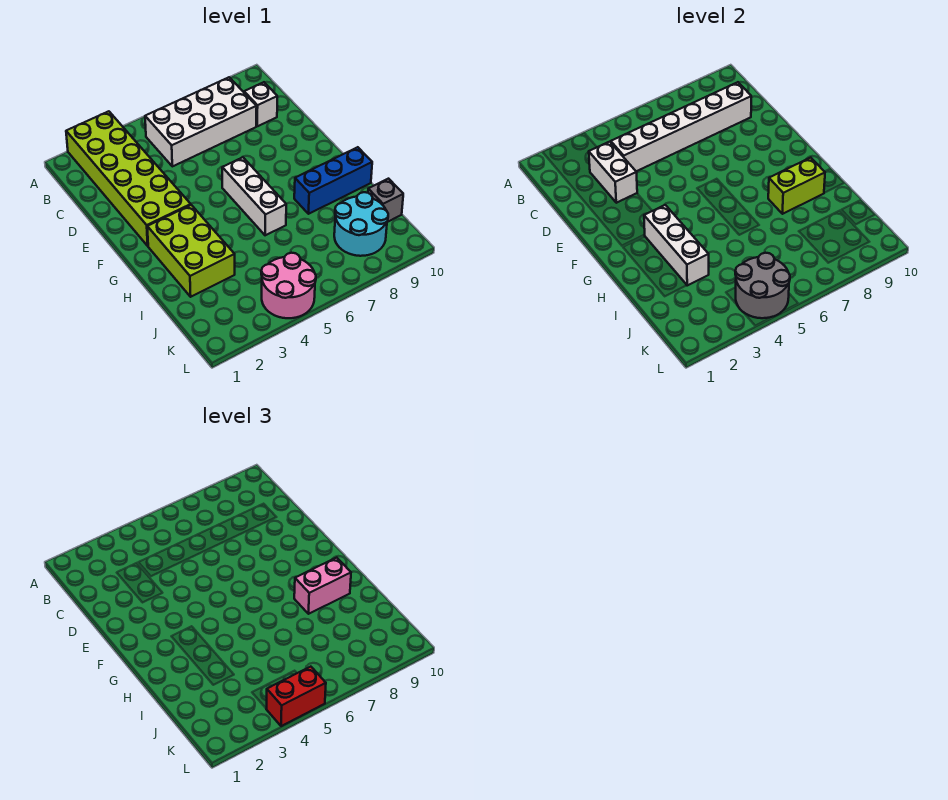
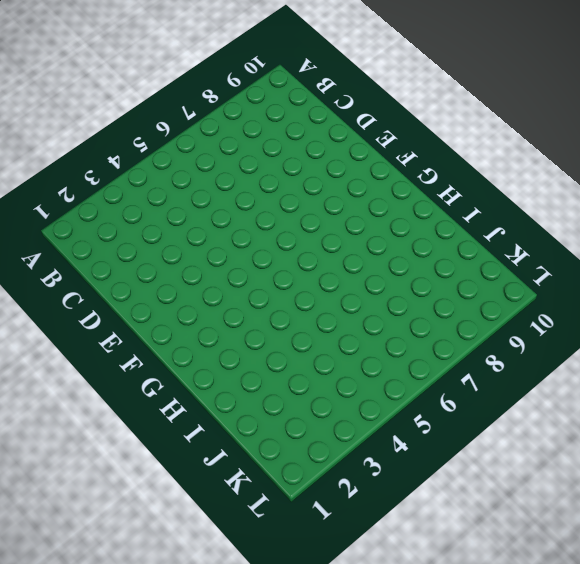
none -> lime 2x6 brick [66,111,191,246]
none -> white 2x4 brick [145,77,257,166]
none -> white 1x1 brick [244,82,277,126]

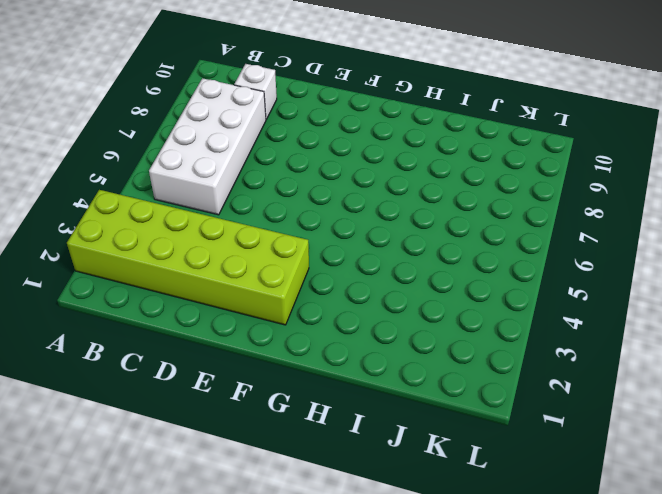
none -> white 1x3 brick [222,157,286,235]
none -> lime 2x3 brick [147,205,235,297]
none -> blue 1x3 brick [294,147,372,214]

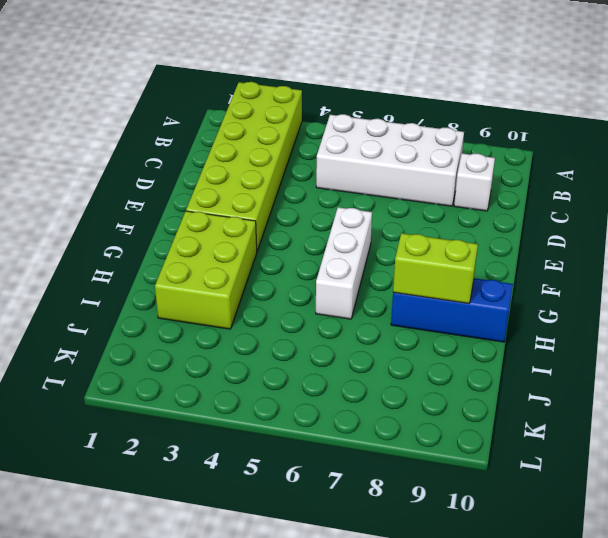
none -> cyan 2x2 round brick [334,192,388,256]
none -> grey 1x1 brick [368,179,403,222]
none -> pink 2x2 round brick [261,253,316,318]

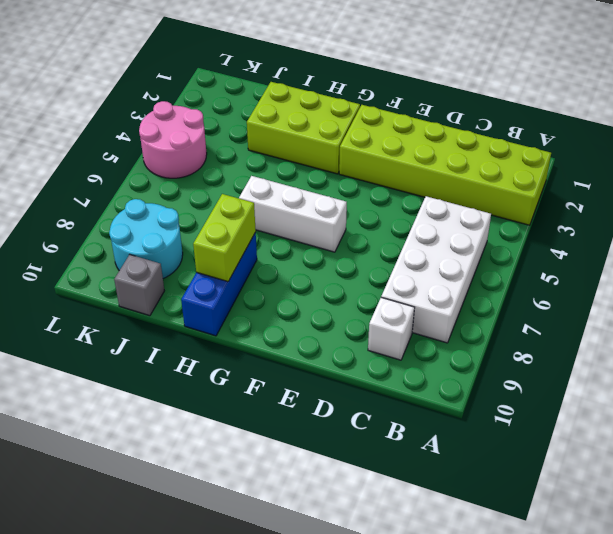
none -> white 1x2 brick [589,142,637,203]
none -> white 1x6 brick [611,82,751,171]
none -> white 1x3 brick [644,205,709,285]

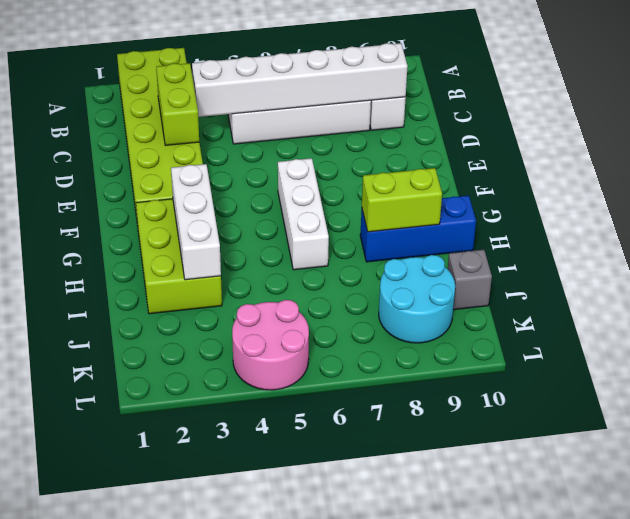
lime 1x2 brick [156,63,199,145] -> white 1x2 brick [589,142,637,203]
none -> grey 2x2 round brick [735,253,790,318]
none -> pink 1x2 brick [294,558,351,614]
none -> red 1x2 brick [266,667,326,726]

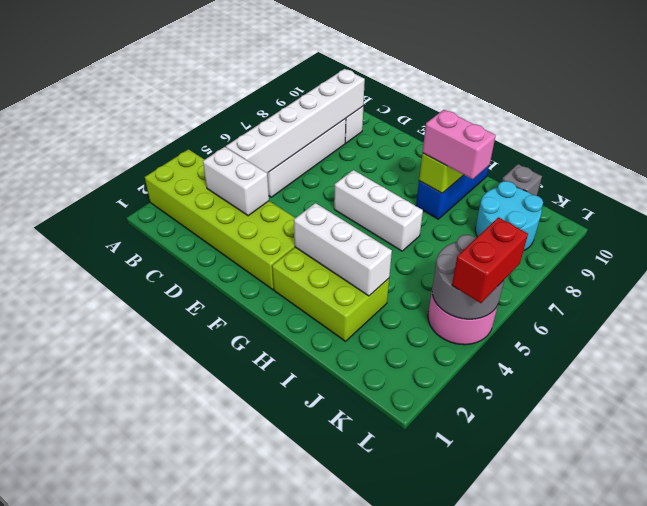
pink 1x2 brick [422,110,496,179] -> pink 1x2 brick turned to [294,558,351,614]

